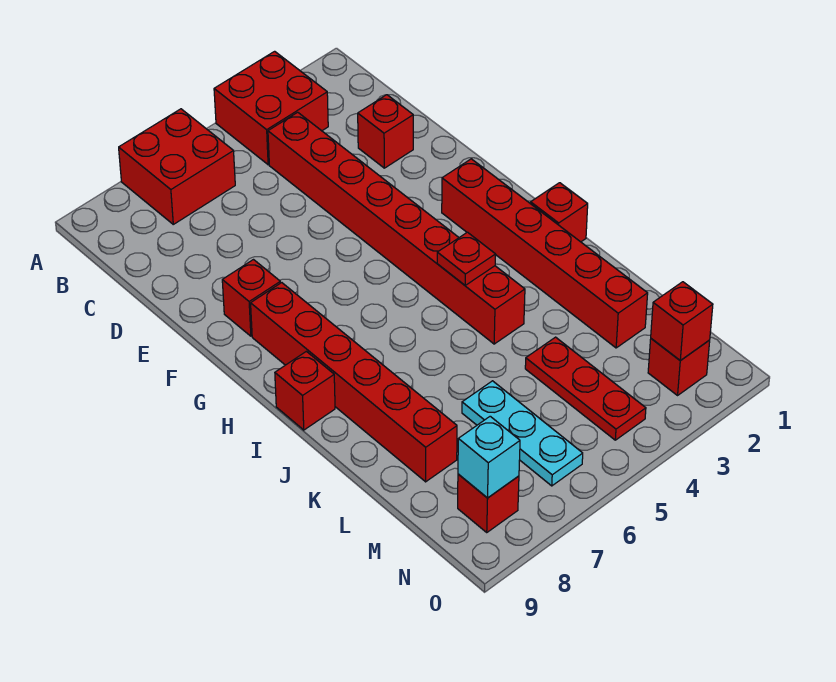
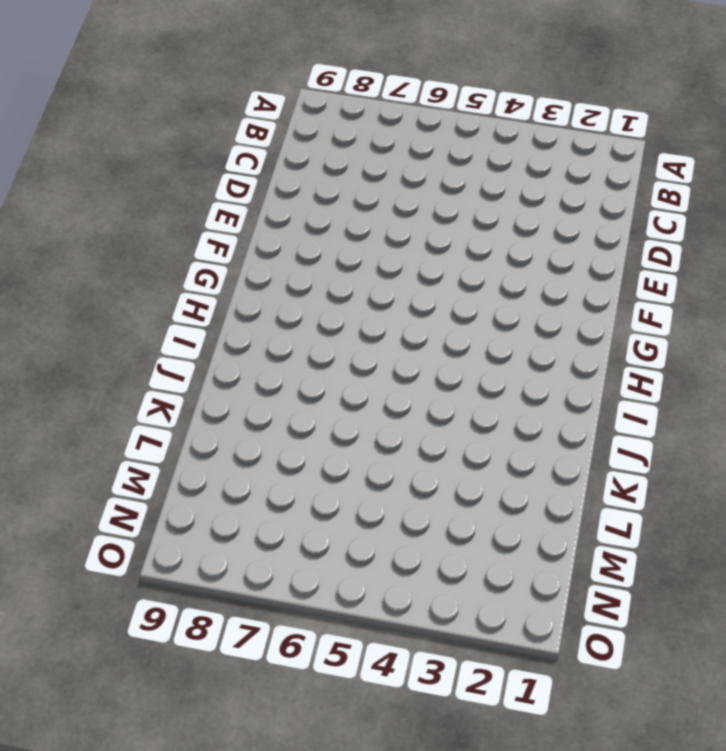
none -> red 2x2 brick [214,51,328,165]
none -> red 2x2 brick [119,109,235,224]
none -> red 1x8 brick [268,112,525,344]

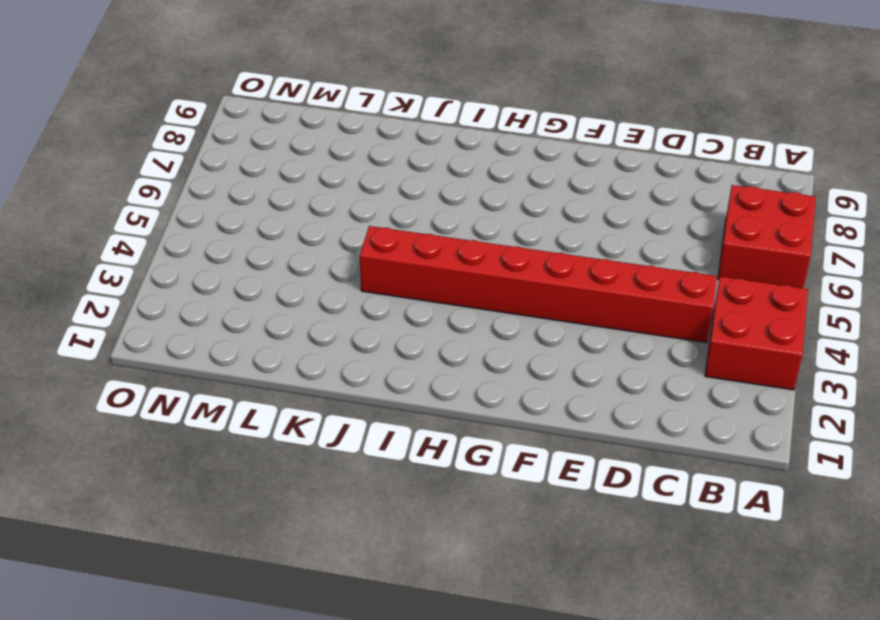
none -> red 1x1 brick [358,95,413,168]
none -> red 1x1 brick [222,260,280,336]
none -> red 1x6 brick [442,159,648,348]

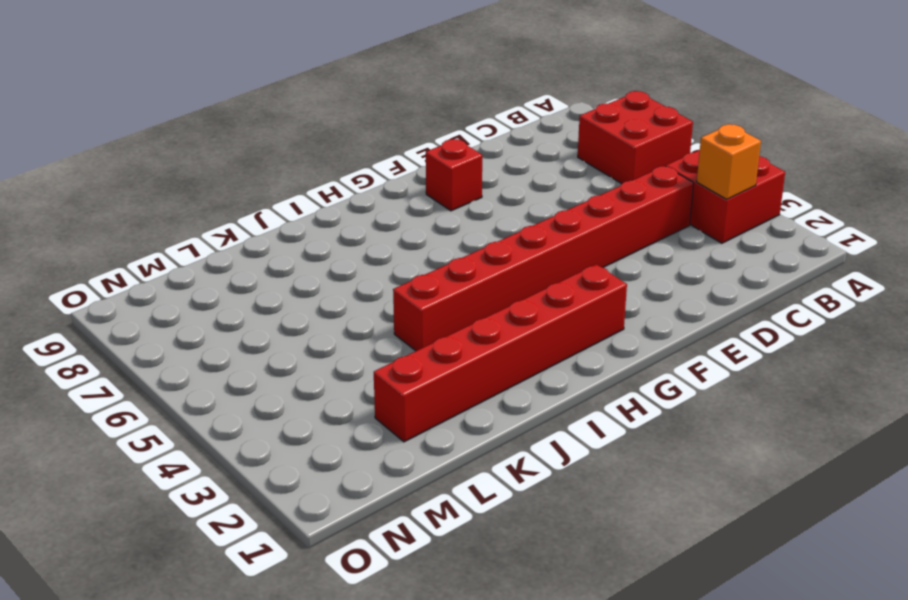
orange 1x1 brick [697,124,761,199] -> none
none -> red 1x1 brick [358,95,413,168]
none -> red 1x6 brick [251,283,457,482]
none -> red 1x1 brick [531,183,588,242]

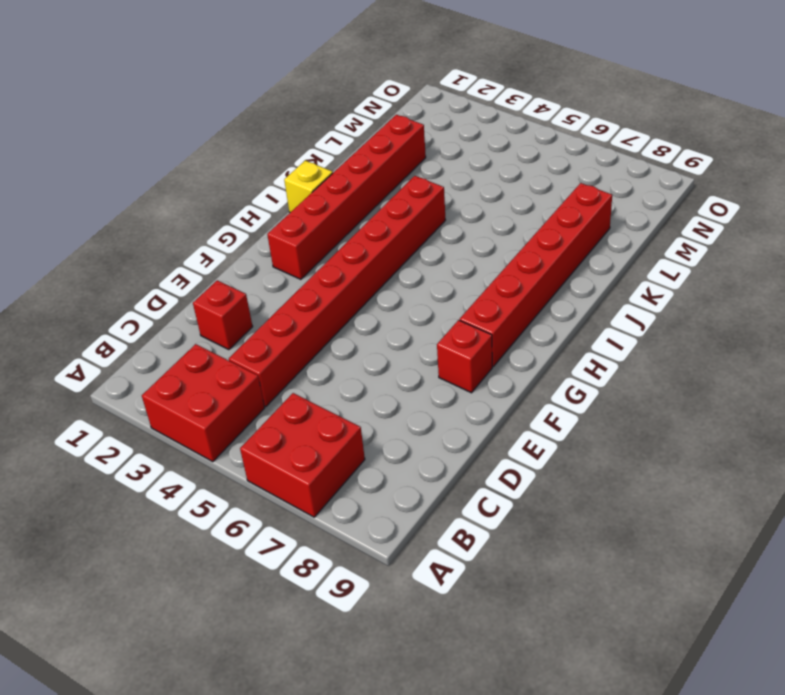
yellow 1x1 brick [284,160,333,212] -> red 1x1 brick [531,183,588,242]
none -> red 1x1 brick [275,351,335,430]
none -> red 1x3 plate [525,337,646,440]
none -> cyan 1x3 plate [462,381,583,486]

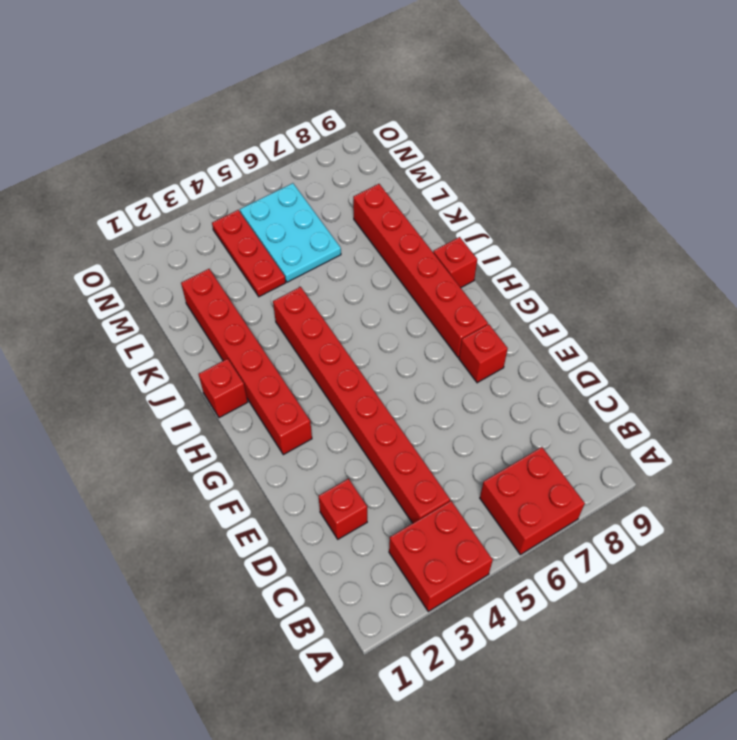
cyan 2x3 plate [240,183,341,282] -> cyan 1x3 plate [462,381,583,486]
none -> red 1x1 brick [648,339,710,395]
none -> red 1x1 brick [458,474,519,532]
none -> red 1x1 plate [437,232,496,285]

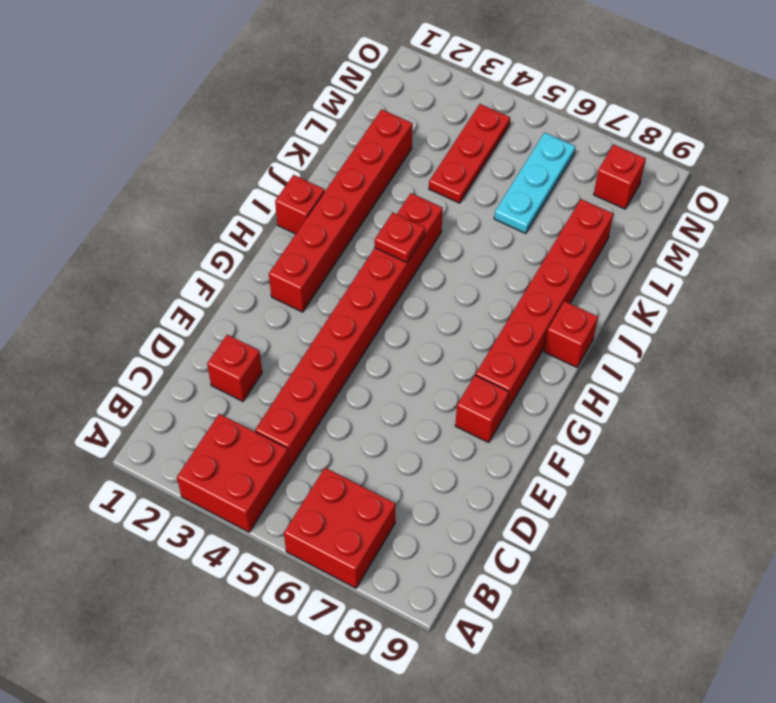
none -> red 1x1 brick [648,339,710,395]
none -> red 1x1 brick [651,282,713,361]
none -> cyan 1x1 brick [458,416,520,498]

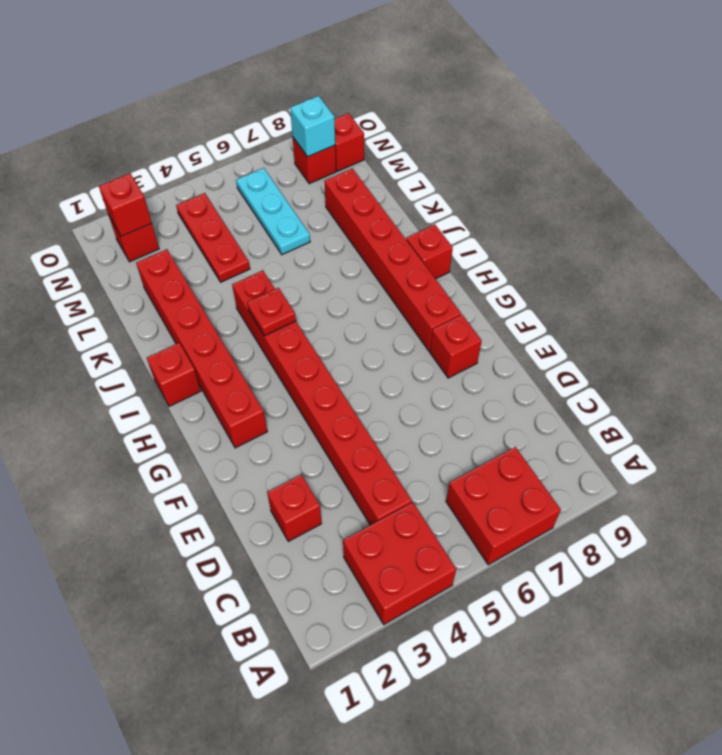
red 1x1 brick [335,113,364,171] -> none

